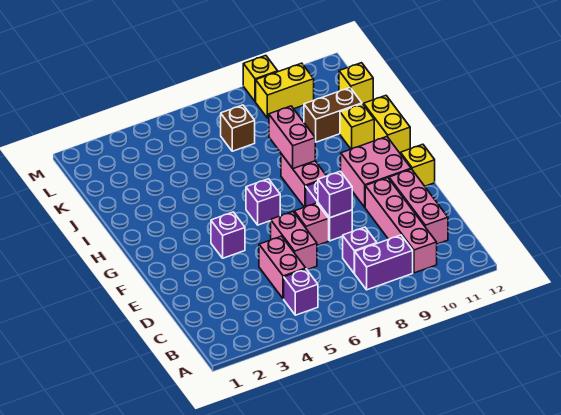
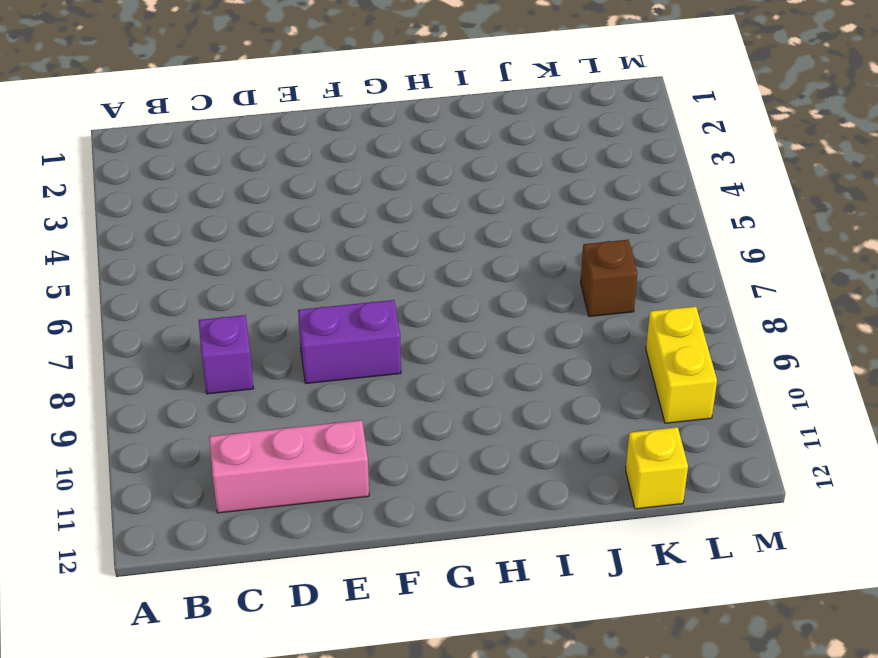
none -> purple 1x1 brick [284,269,318,315]
none -> purple 1x2 brick [354,235,413,290]
none -> pink 1x4 brick [365,178,437,273]

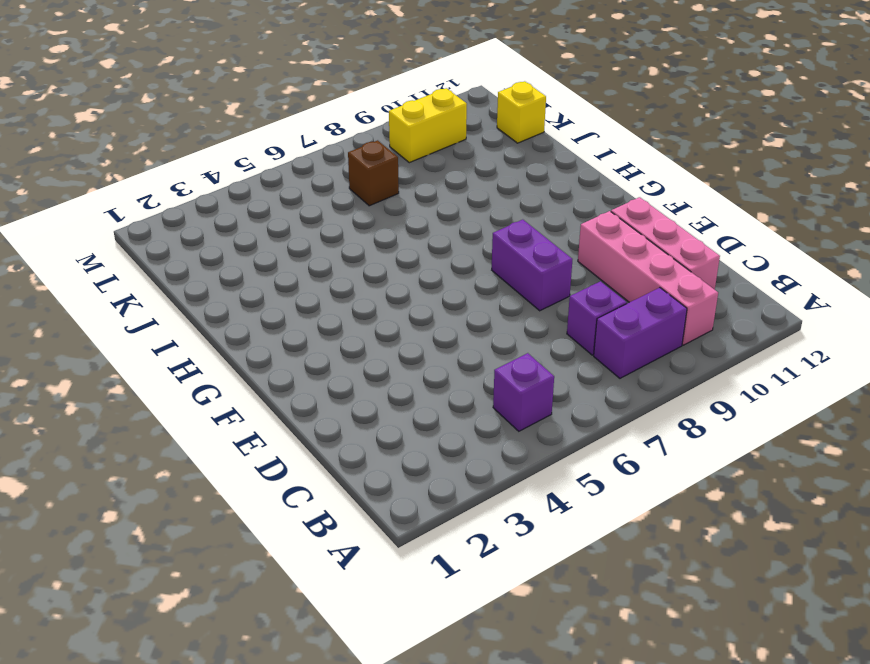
none -> pink 1x2 brick [259,236,306,299]
none -> pink 1x2 brick [271,212,317,270]
none -> pink 1x1 brick [294,203,329,245]

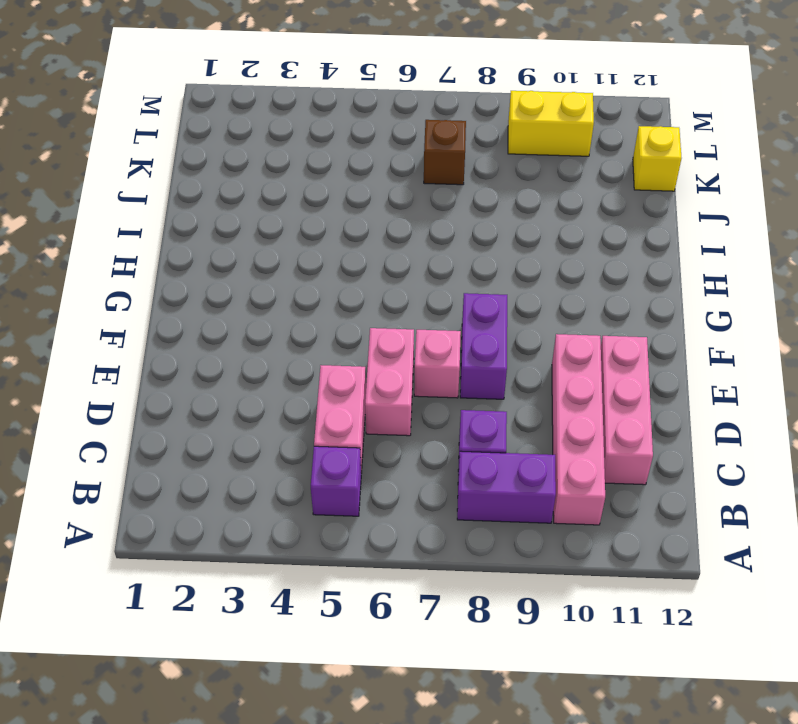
none -> purple 1x1 brick [211,212,245,258]
none -> pink 2x2 brick [341,137,411,207]
none -> yellow 1x1 brick [401,144,435,186]

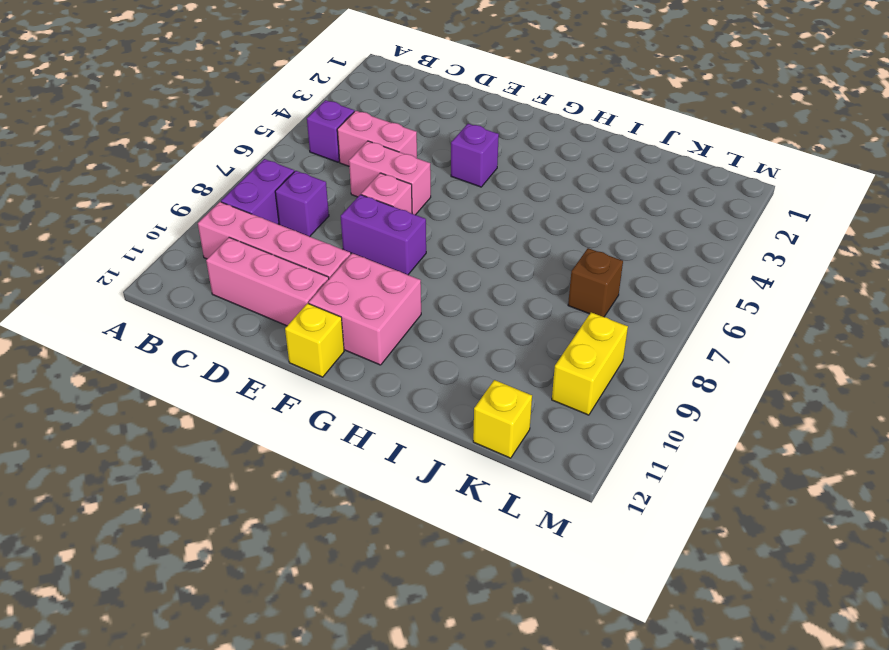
none -> purple 1x1 brick [246,179,280,225]
none -> pink 1x2 brick [281,154,326,207]
none -> yellow 1x2 brick [364,96,410,154]

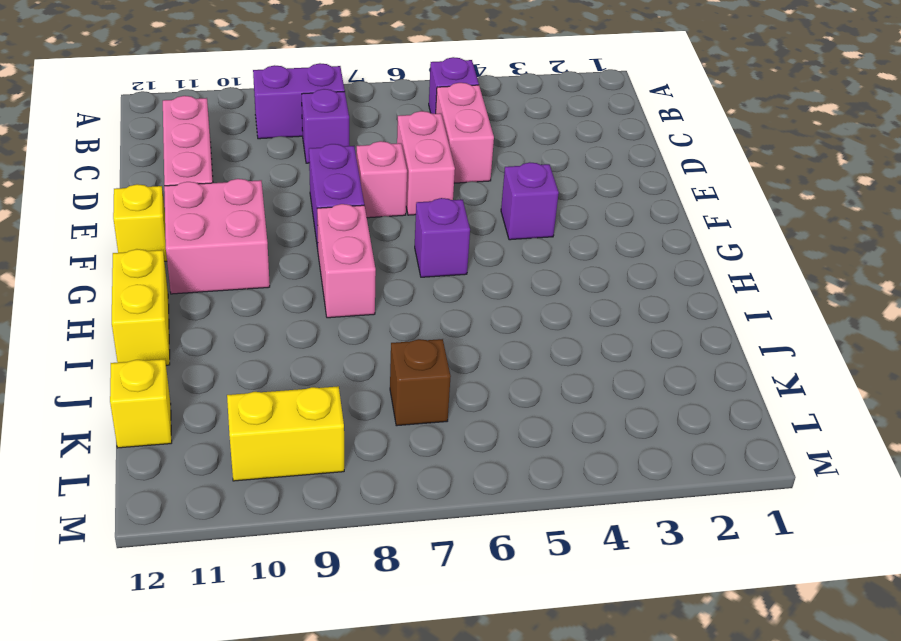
none -> pink 1x4 brick [365,178,437,273]
none -> yellow 1x1 brick [340,104,374,149]
none -> brown 1x2 brick [304,88,362,142]

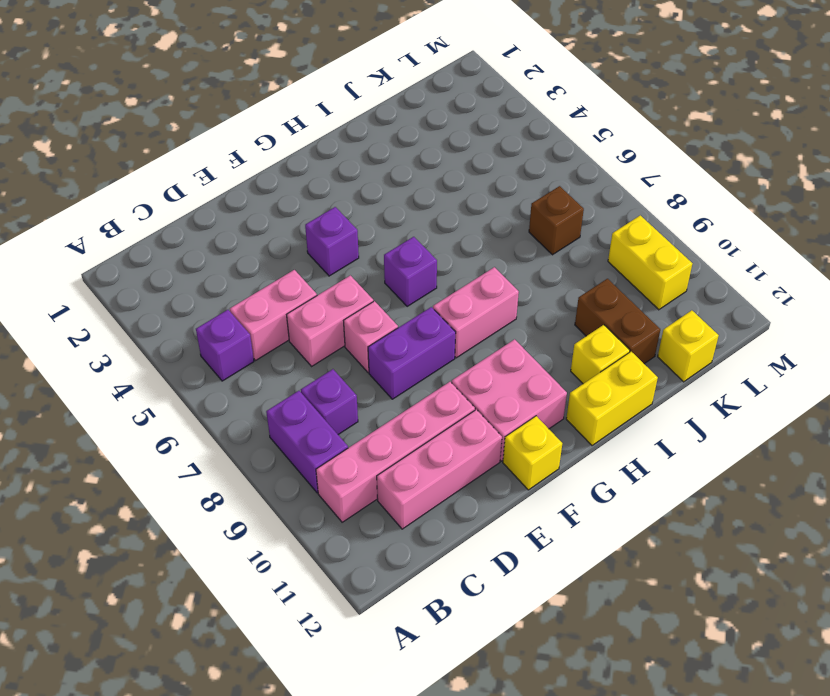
none -> yellow 1x1 brick [243,55,278,102]
none -> purple 1x1 brick [318,171,352,218]
none -> pink 1x2 brick [269,106,315,169]

